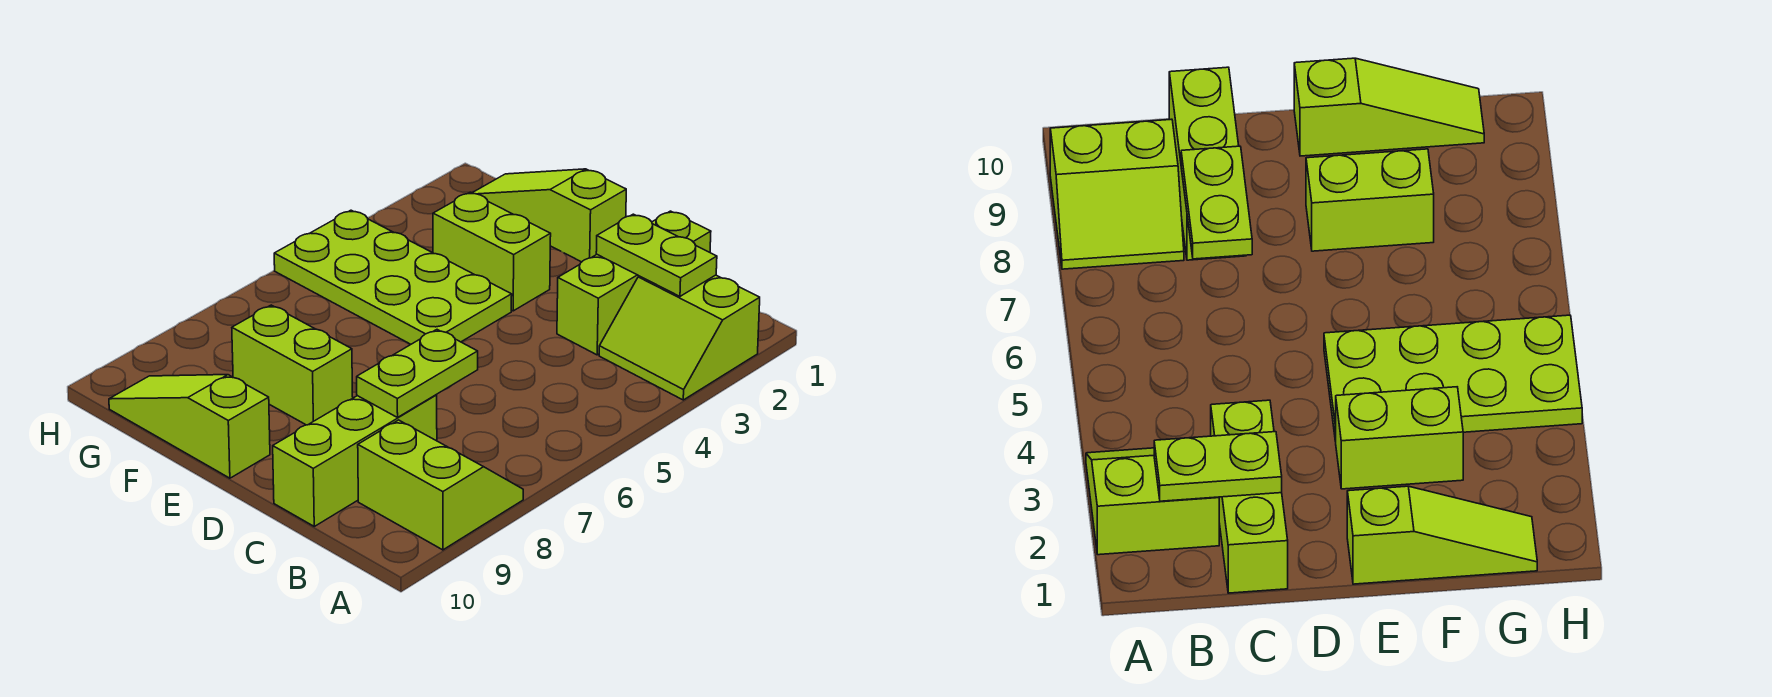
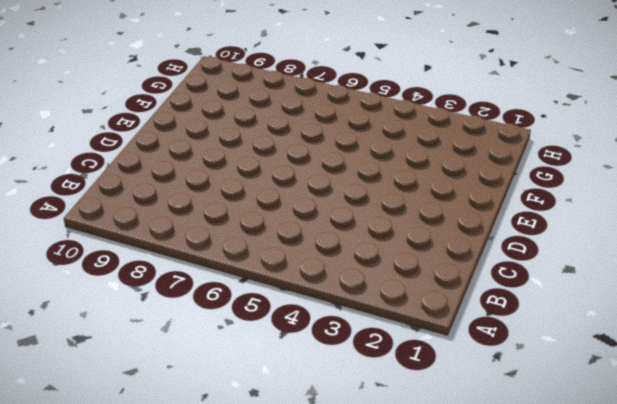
none -> lime 2x2 slope [599,275,760,400]
none -> lime 2x2 slope [358,420,523,550]

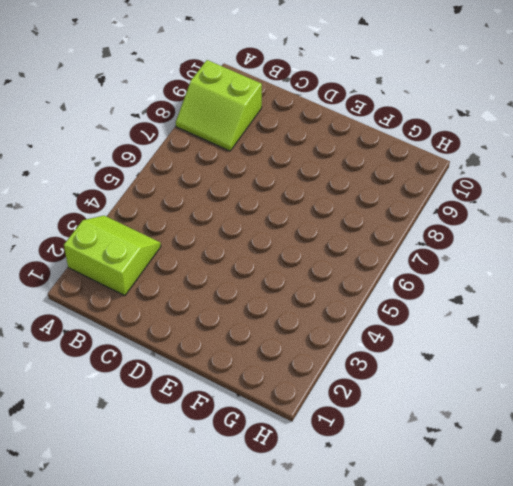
none -> lime 1x3 brick [557,211,711,355]
none -> lime 1x3 brick [273,395,437,526]

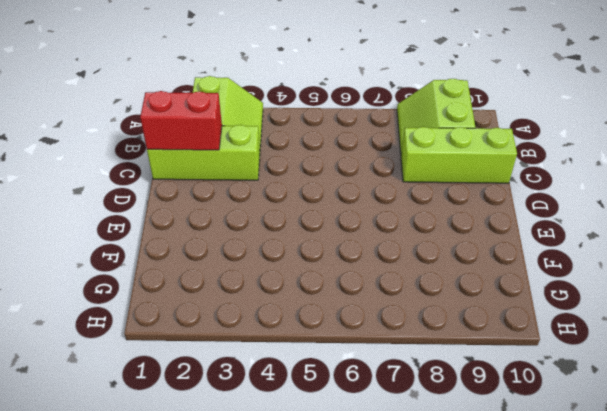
red 1x2 brick [140,91,222,150] -> lime 1x2 plate [596,214,717,296]
none -> lime 1x3 slope [472,169,626,262]
none -> lime 1x2 brick [433,192,551,311]

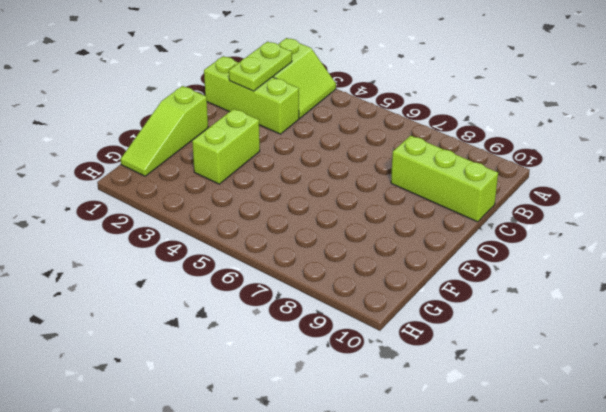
none -> lime 2x2 slope [358,420,523,550]
none -> lime 2x4 plate [274,210,512,344]

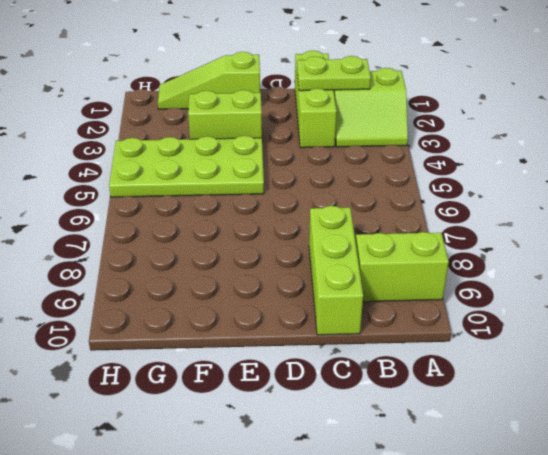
none -> lime 1x2 brick [232,305,353,425]
none -> lime 1x3 slope [109,375,270,478]

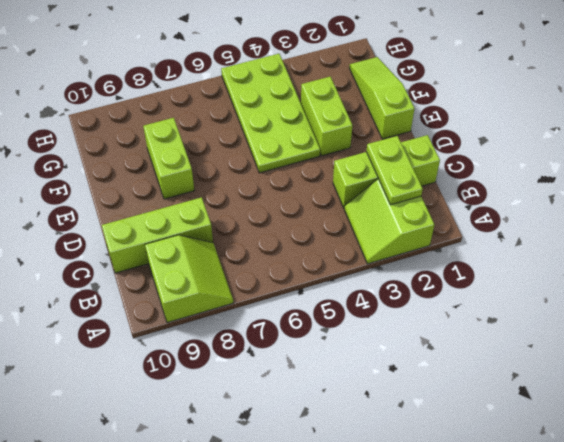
none -> lime 1x3 slope [109,375,270,478]
none -> lime 1x2 plate [357,330,478,417]

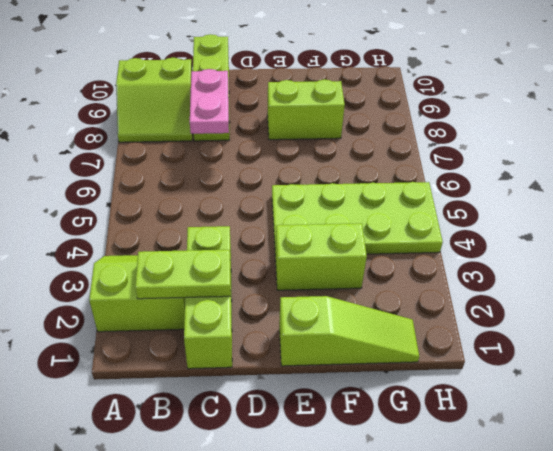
pink 1x2 plate [190,69,229,134] -> lime 1x2 plate [357,330,478,417]
none -> lime 1x3 slope [109,375,270,478]

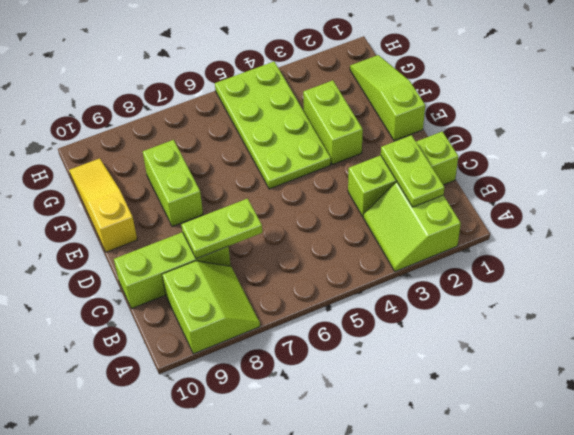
yellow 1x3 slope [69,158,137,252] -> lime 1x3 slope [109,375,270,478]

